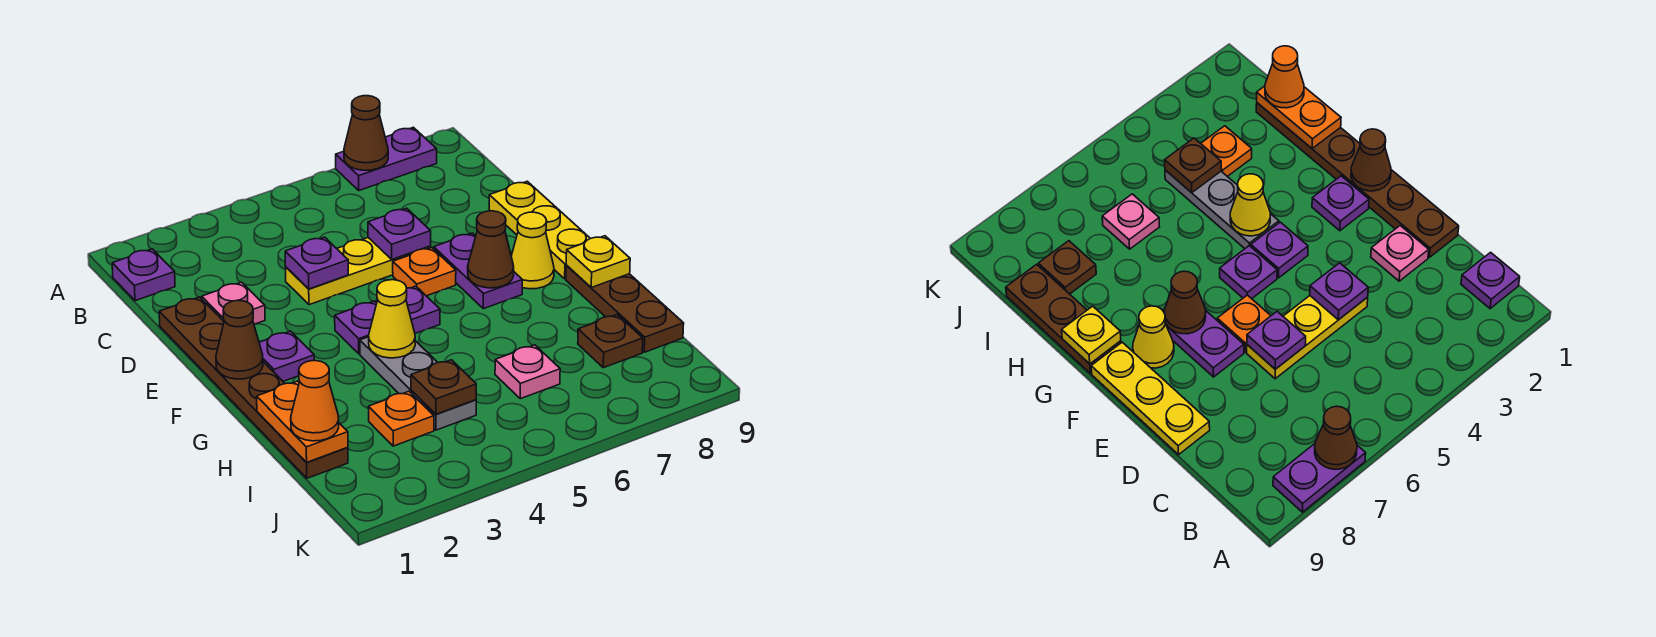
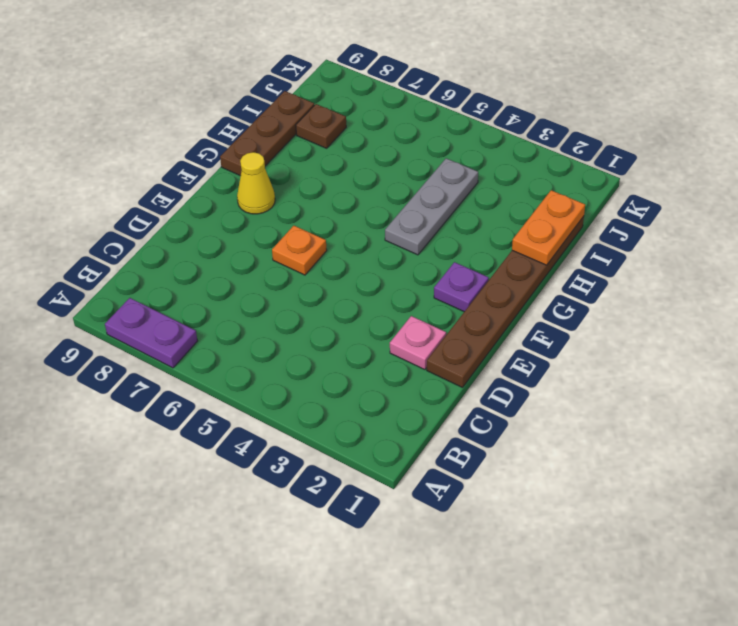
none -> purple 1x1 plate [112,249,175,301]
none -> yellow 1x3 plate [285,238,431,305]
none -> yellow 1x3 plate [489,181,590,279]

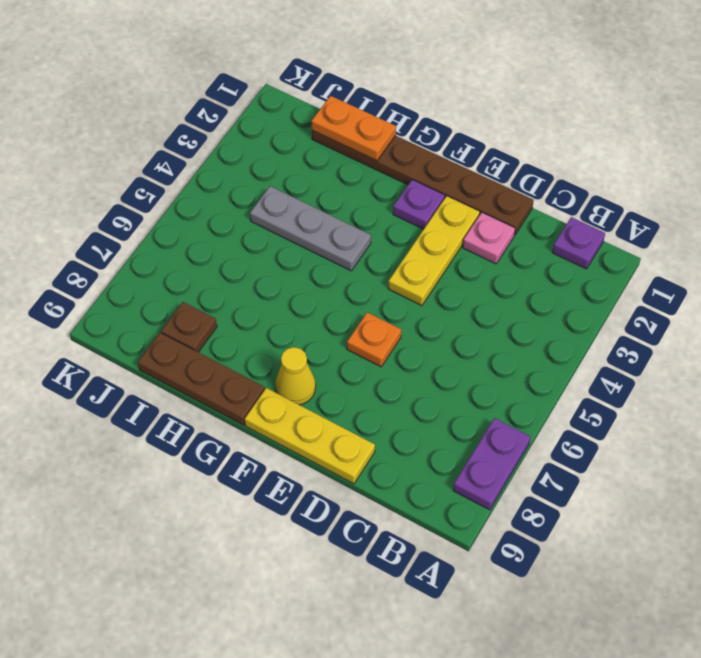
yellow 1x3 plate [388,196,480,306] -> yellow 1x3 plate moved to [285,238,431,305]
none -> purple 1x2 plate [434,233,522,309]
none -> purple 1x1 plate [335,301,377,354]
none -> purple 1x1 plate [406,286,440,333]

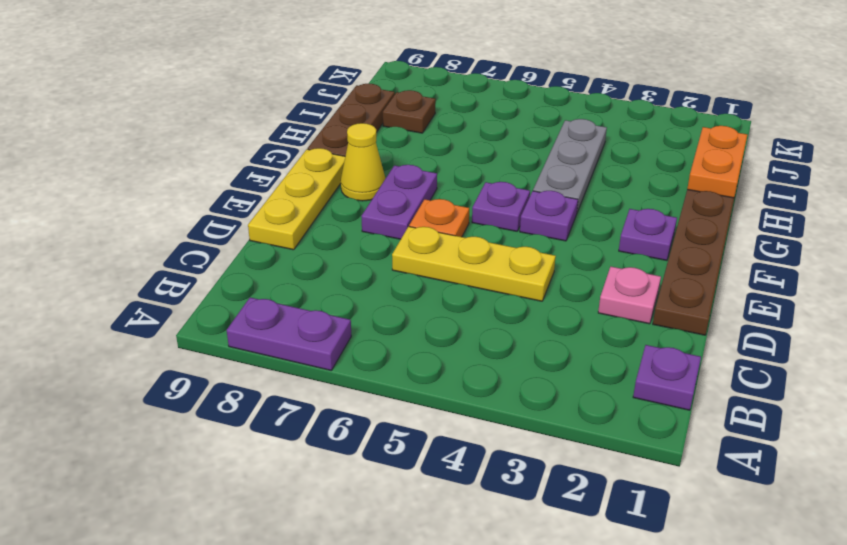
none -> orange 1x1 plate [368,391,434,446]
none -> pink 1x1 plate [495,345,560,399]
none -> brown 1x1 cone [344,96,388,170]

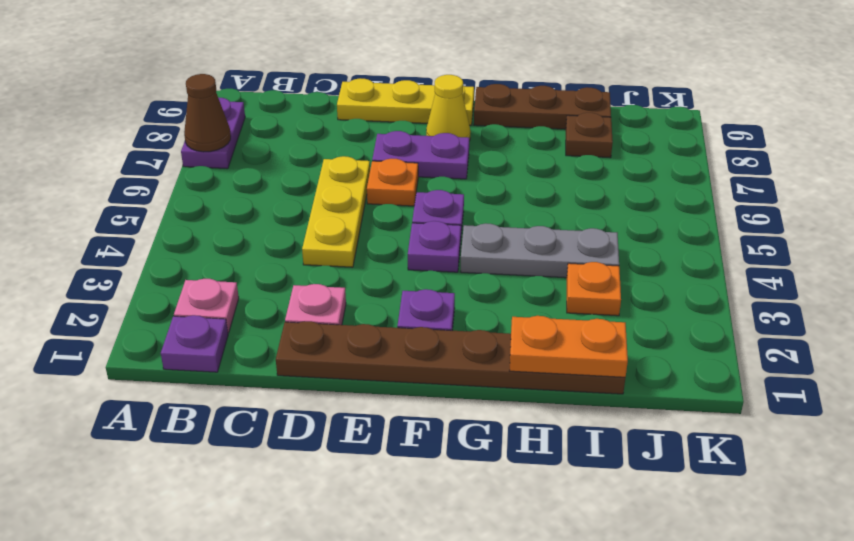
pink 1x1 plate [174,279,239,333] -> pink 1x1 plate moved to [495,345,560,399]
none -> purple 1x1 plate [285,237,348,289]
none -> purple 1x1 plate [368,208,431,259]
none -> brown 1x1 cone [216,301,263,379]

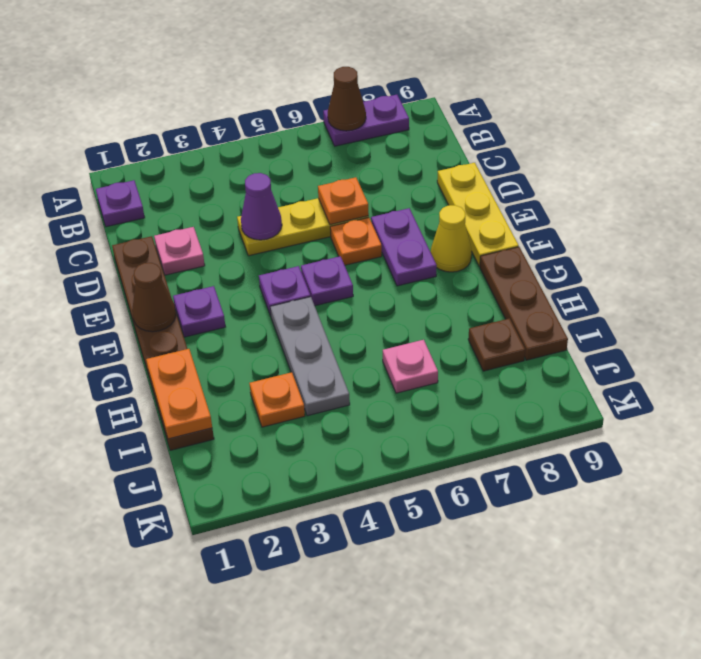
purple 1x1 cone [241,173,282,240] -> purple 1x1 plate [285,237,348,289]
orange 1x1 plate [318,177,369,225] -> purple 1x1 plate [368,208,431,259]
none -> brown 1x1 cone [468,211,514,288]
none -> yellow 1x1 cone [369,280,415,358]
none -> yellow 1x1 plate [566,236,630,287]

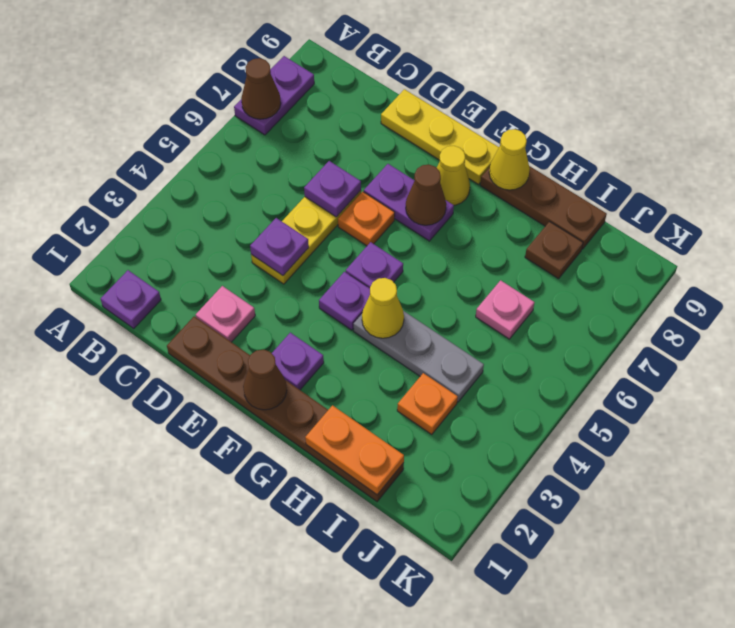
yellow 1x1 cone [489,129,530,190] -> yellow 1x1 plate [566,236,630,287]
none -> brown 1x1 plate [411,360,476,414]
none -> orange 1x1 cone [291,361,339,441]

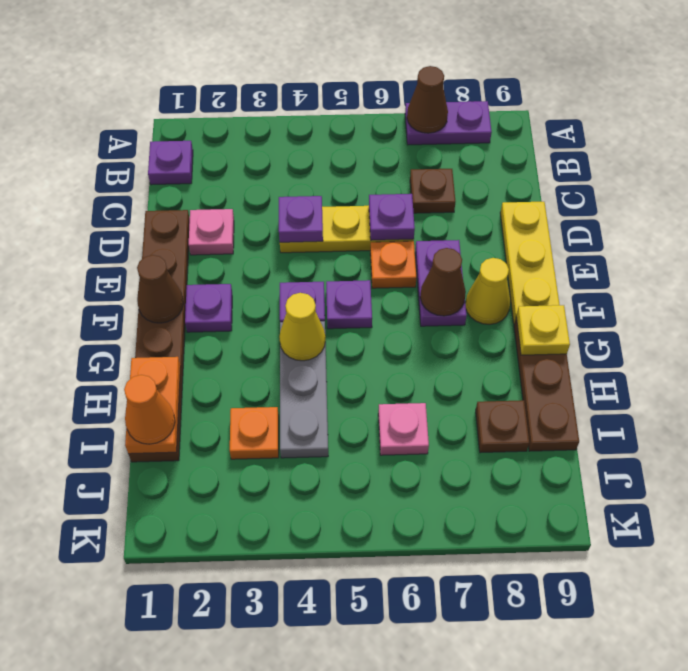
brown 1x1 plate [410,169,456,213] -> brown 1x1 plate moved to [411,360,476,414]

